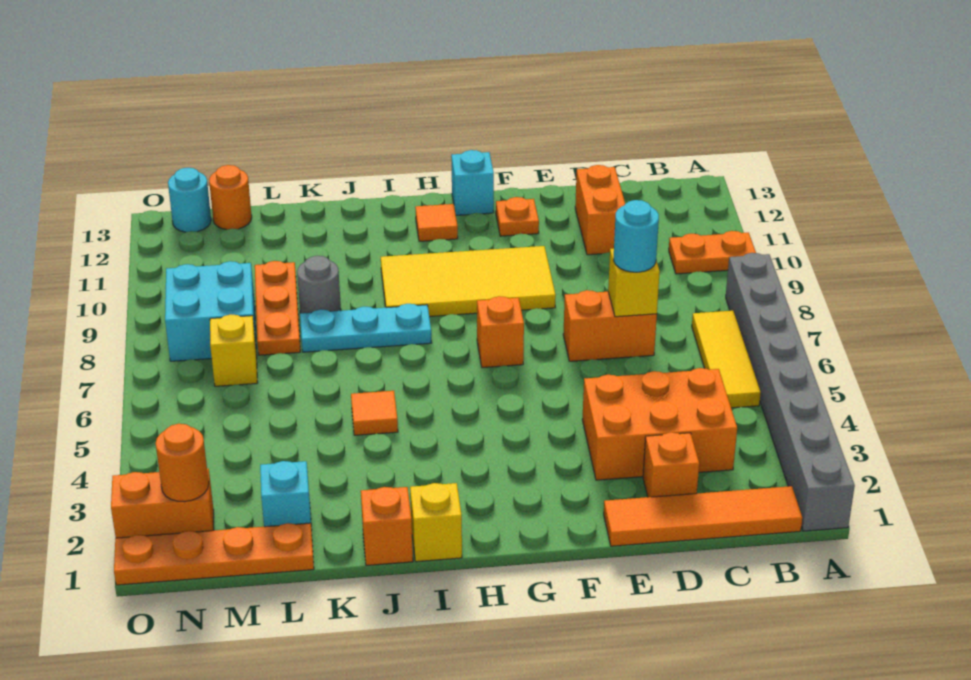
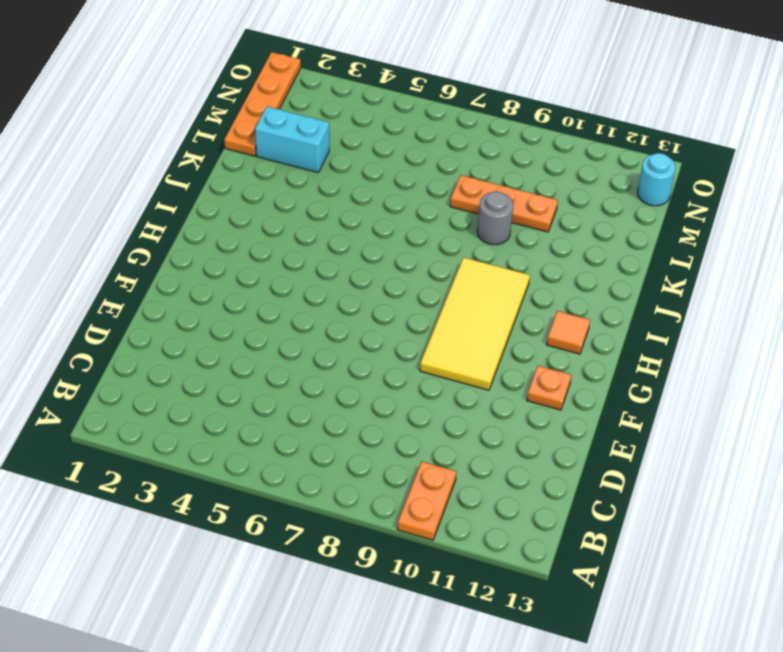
cyan 1x2 brick [255,107,329,173] -> cyan 1x1 brick [260,461,311,527]
none -> grey 1x8 brick [726,253,855,531]
none -> orange 1x4 tile [604,486,802,546]
none -> yellow 1x3 tile [692,311,761,408]

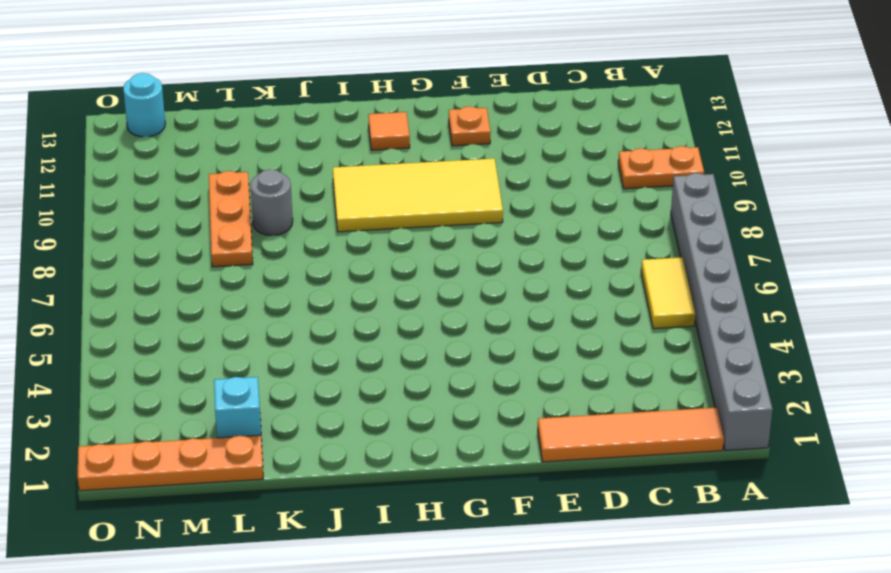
yellow 1x2 tile [641,257,695,329] -> yellow 1x3 tile [692,311,761,408]
none -> orange 2x3 brick [582,368,737,480]
none -> orange 1x1 brick [643,432,699,497]
none -> orange 1x2 brick [563,290,657,361]

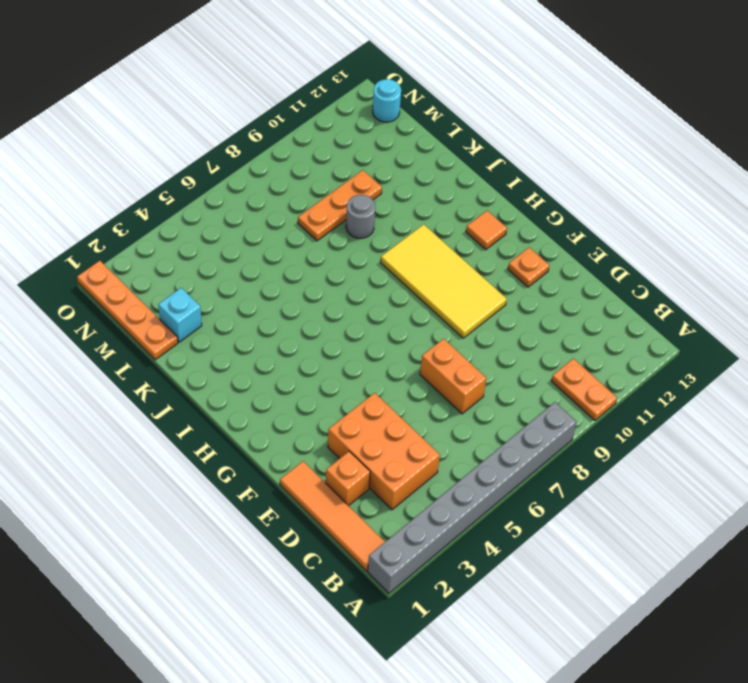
none -> yellow 1x3 tile [692,311,761,408]
none -> orange 1x2 brick [575,165,625,255]
none -> orange 1x1 brick [477,296,524,368]

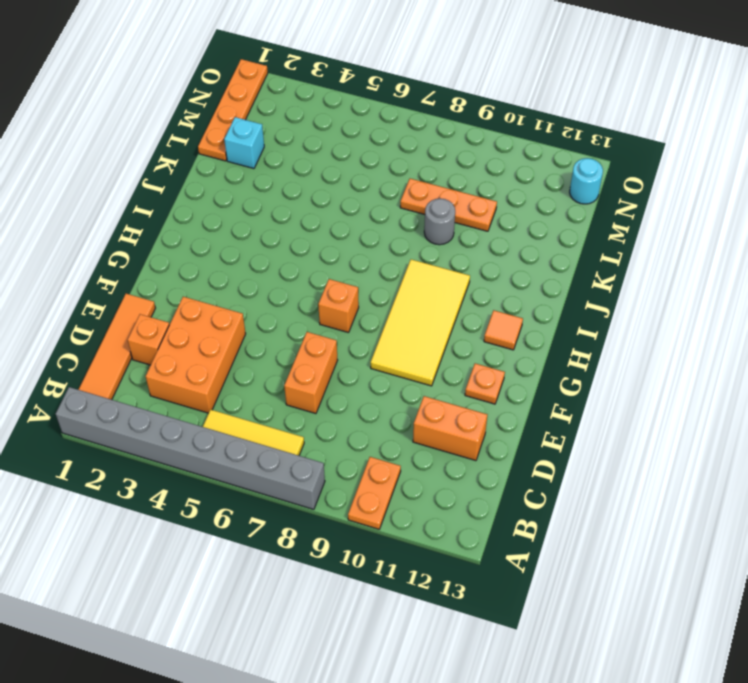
none -> cyan 1x1 brick [451,150,494,215]
none -> yellow 1x1 brick [410,483,462,562]
none -> cyan 1x3 plate [300,304,432,352]

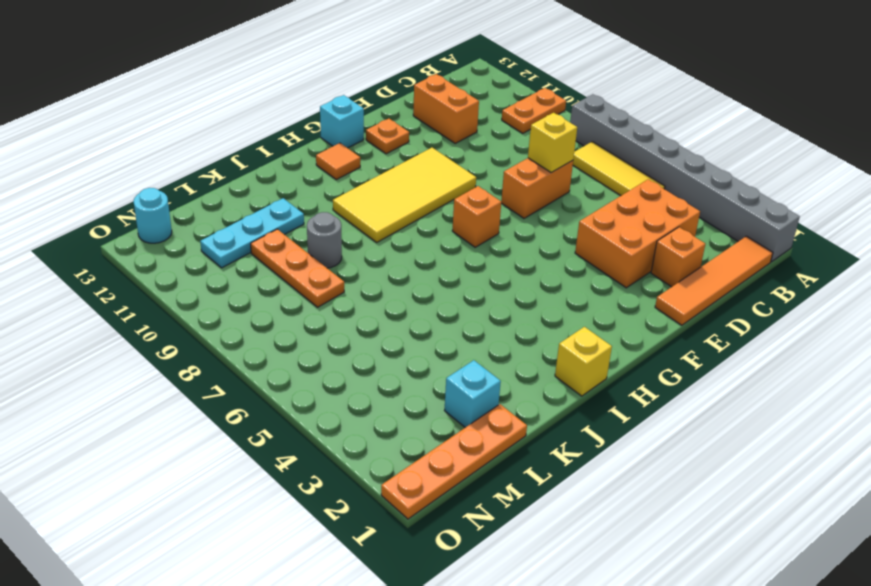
cyan 1x3 plate [200,198,304,268] -> cyan 1x3 plate moved to [300,304,432,352]
none -> orange 1x1 brick [361,487,413,566]
none -> orange 1x1 tile [351,391,398,435]
none -> yellow 1x1 brick [210,315,257,386]

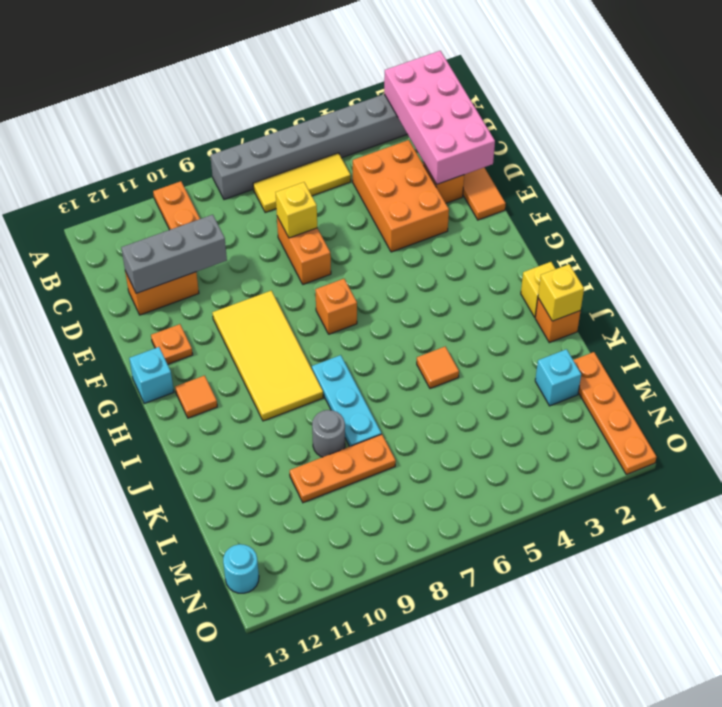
pink 2x4 brick [384,51,495,184] -> none
grey 1x3 brick [121,215,227,293] -> none
yellow 1x1 brick [538,264,584,321] -> yellow 1x1 brick moved to [210,315,257,386]
none -> cyan 2x2 brick [165,261,257,361]
none -> orange 1x1 round brick [209,165,252,230]
none -> orange 1x2 brick [111,469,214,538]

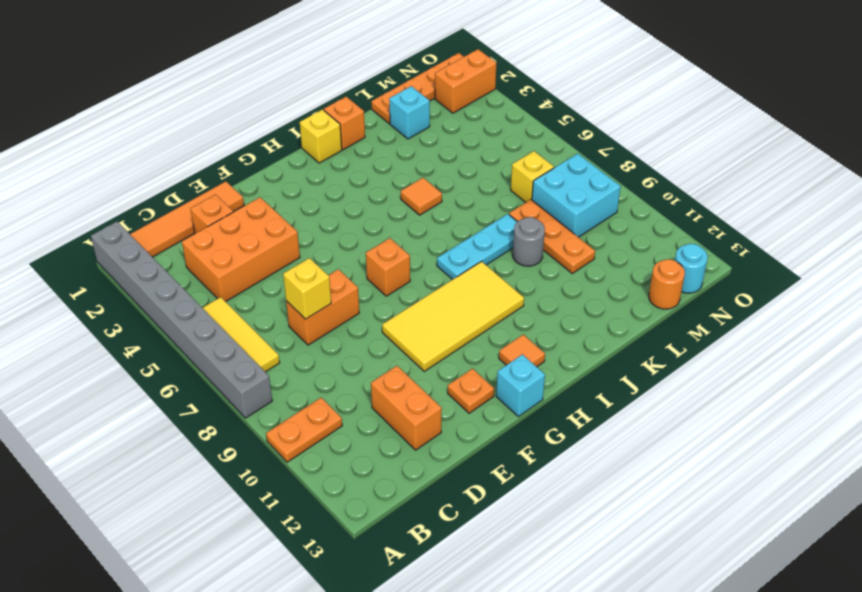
none -> orange 1x1 round brick [156,424,209,502]
none -> cyan 1x1 round brick [614,200,659,272]

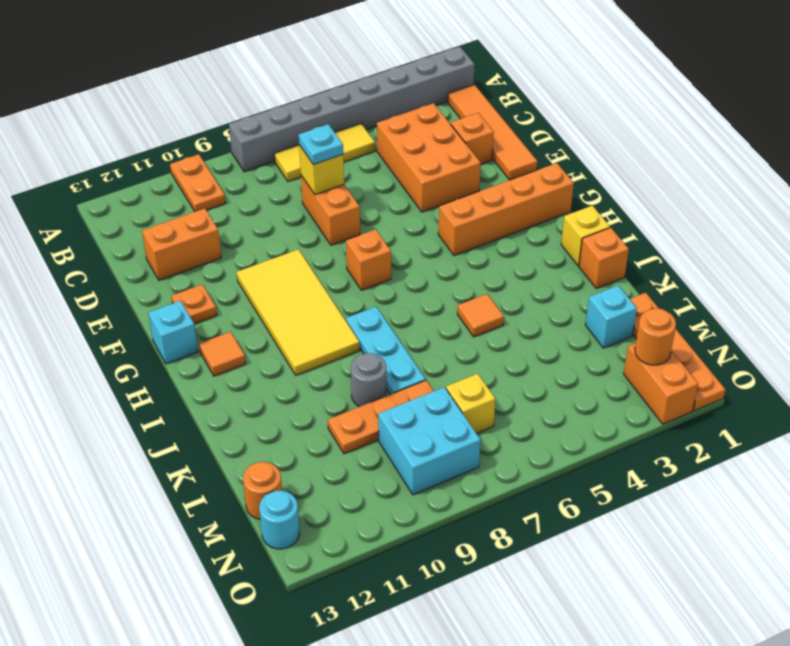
cyan 1x1 plate [299,124,343,165] -> cyan 1x1 round brick [614,200,659,272]
orange 1x4 brick [438,163,574,255] -> none

